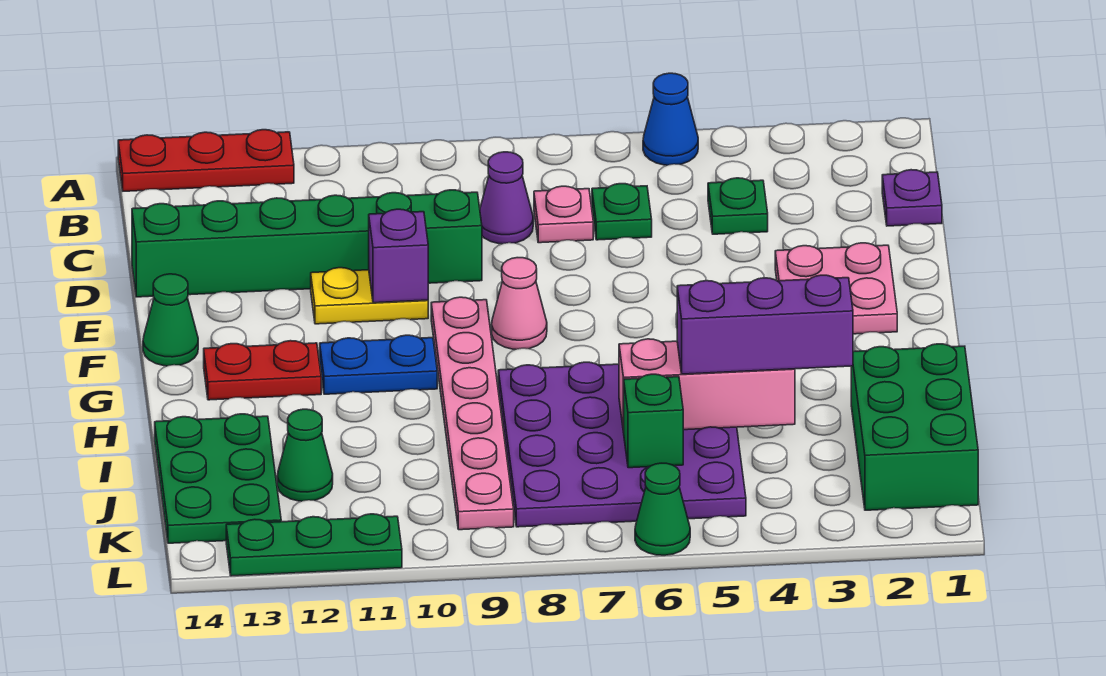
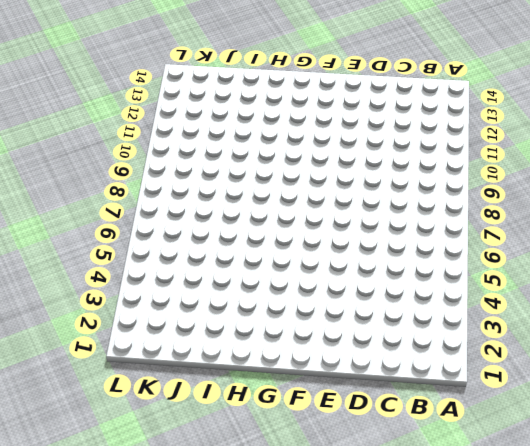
none -> blue 1x1 cone [643,73,698,165]
none -> red 1x3 plate [118,130,294,191]
none -> purple 1x1 plate [882,170,942,226]

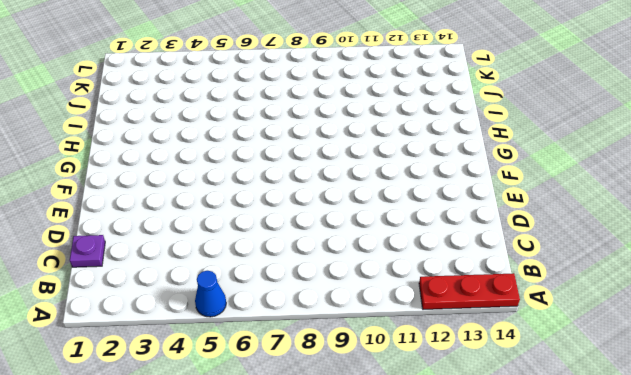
none -> green 1x1 plate [708,178,768,234]
none -> green 1x1 plate [592,184,652,240]
none -> pink 1x1 plate [534,186,593,243]

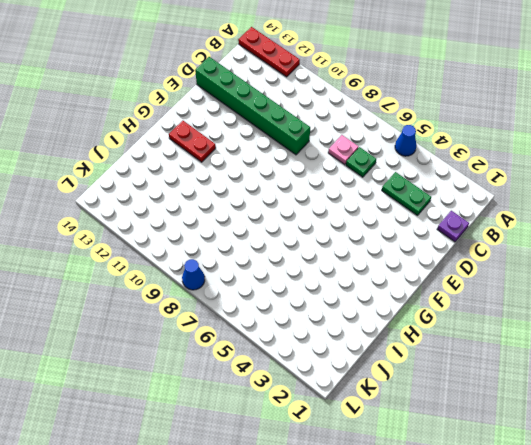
green 1x2 plate [382,172,431,216] -> green 1x1 plate [708,178,768,234]
blue 1x1 cone [182,259,205,290] -> none
none -> purple 1x1 cone [480,152,533,244]
none -> pink 2x2 plate [775,243,897,334]
none -> yellow 1x2 plate [311,268,428,324]

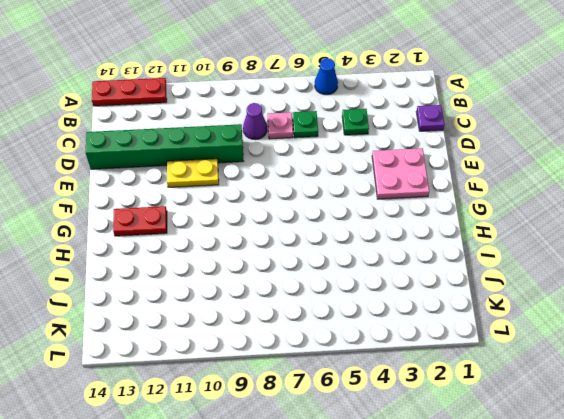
none -> pink 1x1 cone [492,258,547,349]
none -> pink 1x6 plate [431,297,514,530]
none -> green 1x1 cone [143,274,198,366]

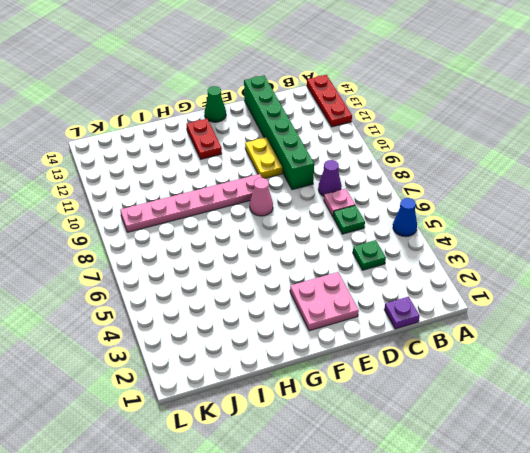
none -> blue 1x2 plate [320,335,437,394]
none -> purple 4x4 plate [498,362,746,527]
none -> green 2x3 brick [851,344,978,510]

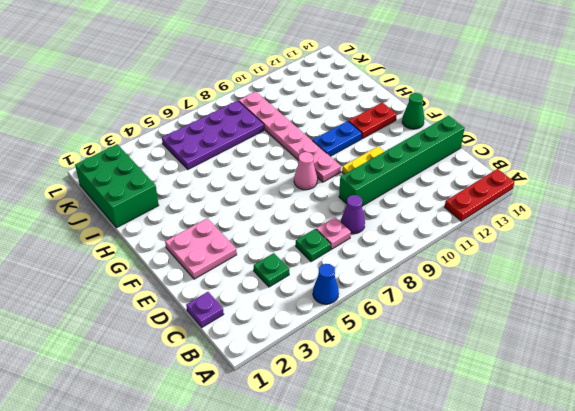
purple 2x4 plate [162,100,264,169] -> purple 4x4 plate [498,362,746,527]
none -> green 2x3 plate [155,414,281,543]
none -> green 1x1 cone [277,409,333,501]
none -> green 1x1 cone [635,463,690,555]

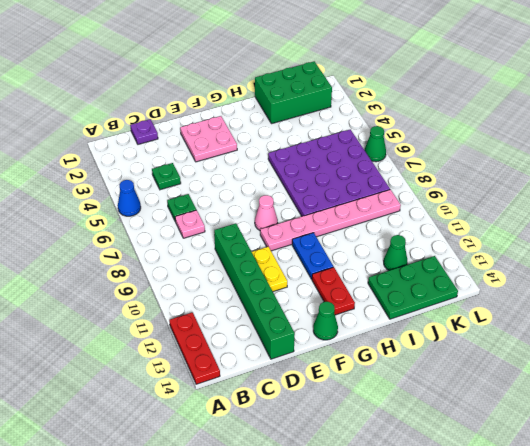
none -> purple 1x1 cone [480,152,533,244]
none -> green 1x3 plate [226,514,402,576]
none -> purple 1x1 brick [369,209,428,303]

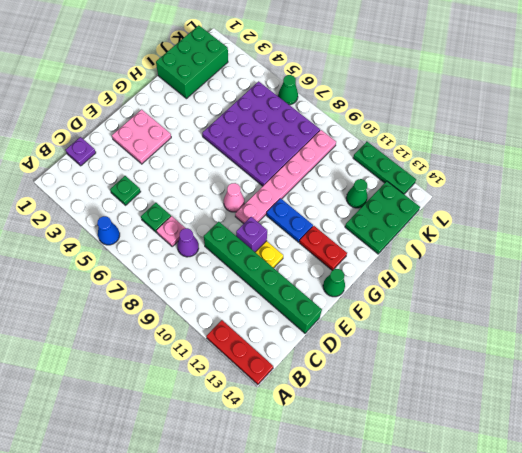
none -> pink 1x3 brick [619,339,795,432]
none -> green 1x1 brick [624,374,683,468]
none -> purple 1x3 brick [677,275,853,374]

